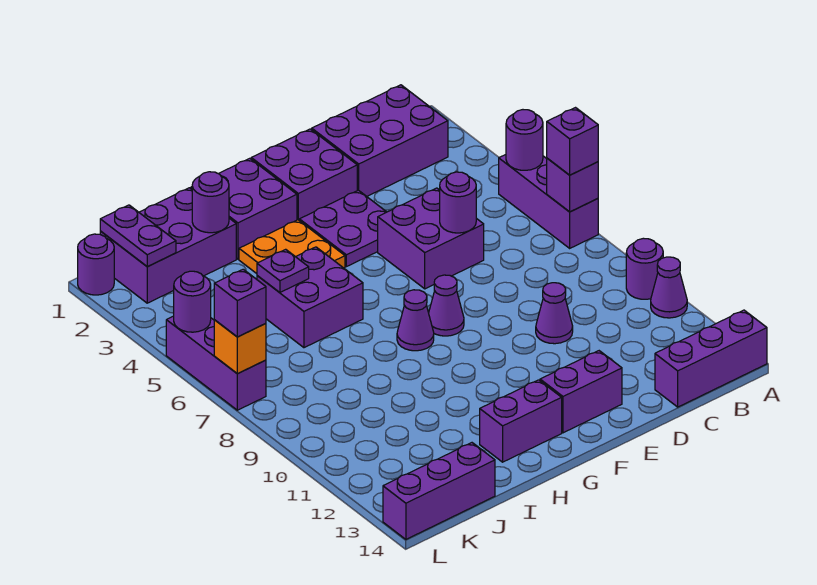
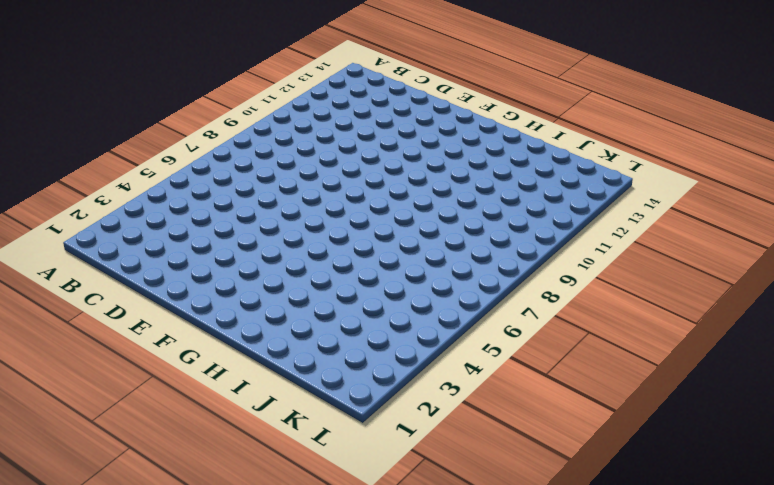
none -> purple 1x3 brick [499,155,598,248]
none -> purple 1x1 round brick [626,238,663,299]
none -> purple 1x1 cone [651,257,687,318]
none -> purple 1x3 brick [655,310,767,407]

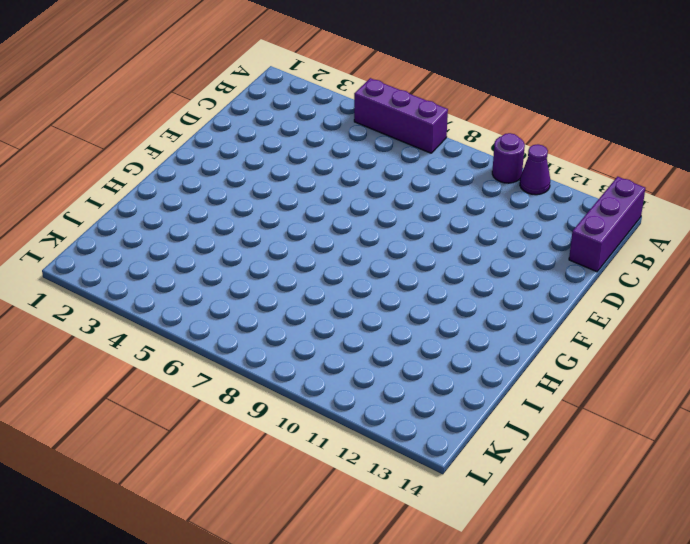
none -> purple 2x3 brick [312,85,448,196]
none -> purple 2x2 brick [378,188,484,289]
none -> purple 1x1 cone [536,283,573,344]
none -> purple 2x2 brick [251,129,357,220]

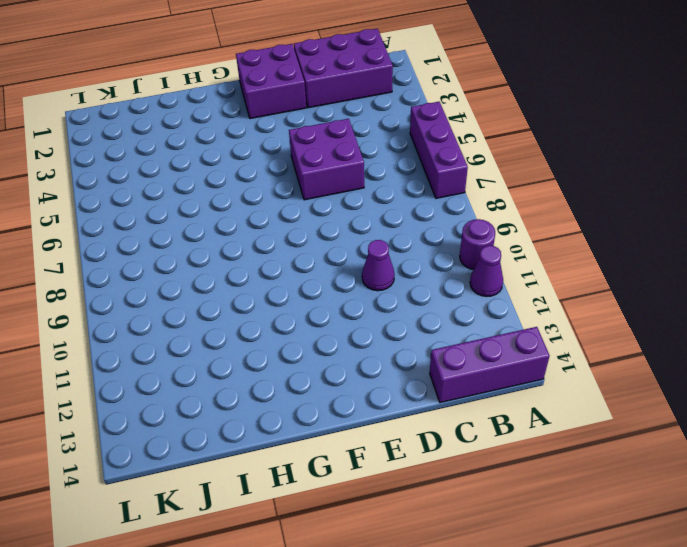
none -> purple 2x2 plate [299,190,386,267]
none -> purple 1x2 brick [540,351,622,433]
none -> purple 1x1 cone [429,275,464,336]
none -> purple 2x2 brick [191,158,297,259]

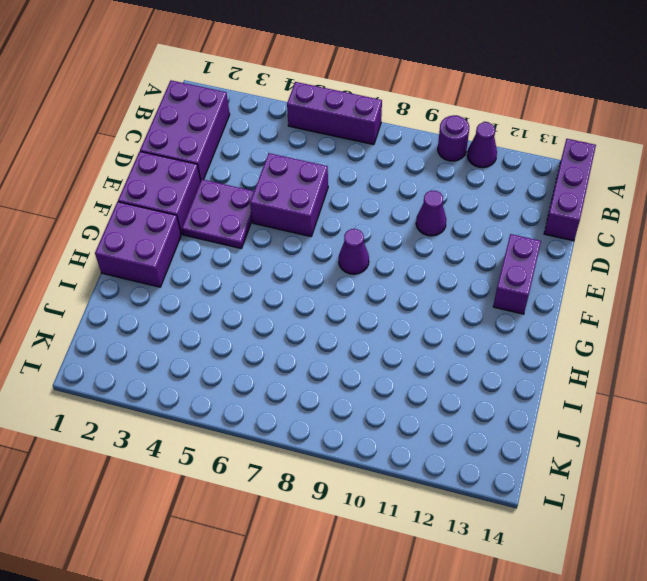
none -> orange 2x2 plate [239,220,345,274]
none -> purple 1x1 cone [397,290,434,351]
none -> purple 1x2 brick [480,380,562,462]
none -> purple 2x2 brick [257,247,363,348]

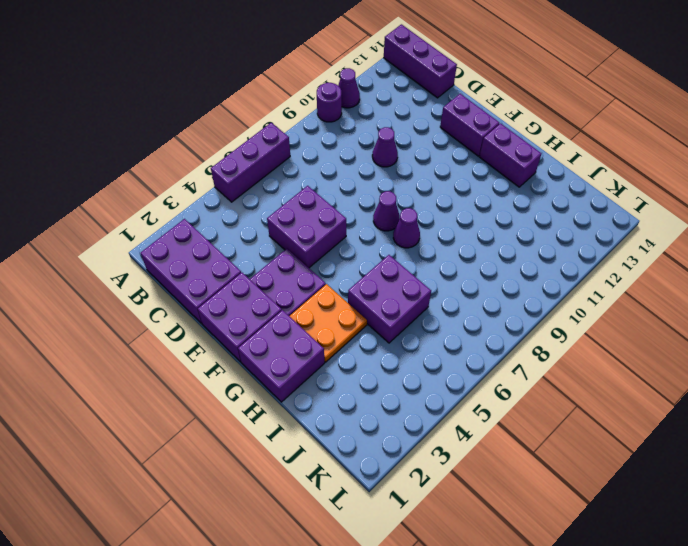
none -> purple 2x3 brick [100,188,236,303]
none -> purple 1x3 brick [383,443,495,539]
none -> purple 1x1 round brick [78,234,114,295]
none -> purple 1x3 brick [166,316,266,410]

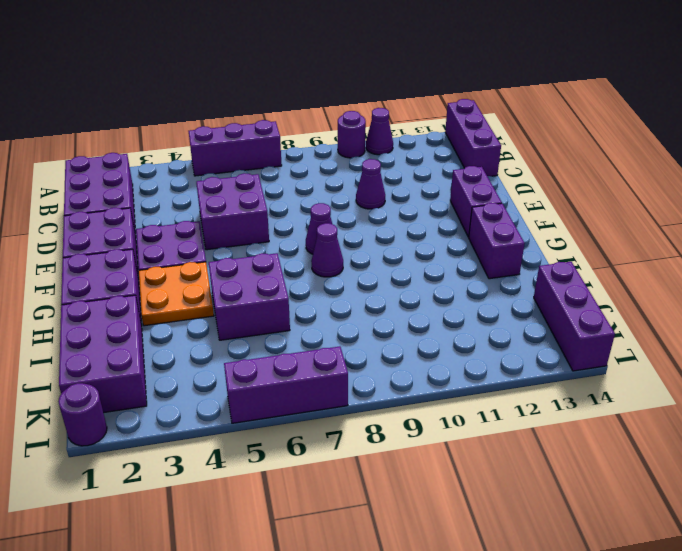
none -> purple 1x1 round brick [506,110,543,170]
none -> purple 1x1 brick [547,158,598,212]
none -> purple 1x1 round brick [440,172,476,233]
none -> purple 1x1 round brick [192,172,229,233]

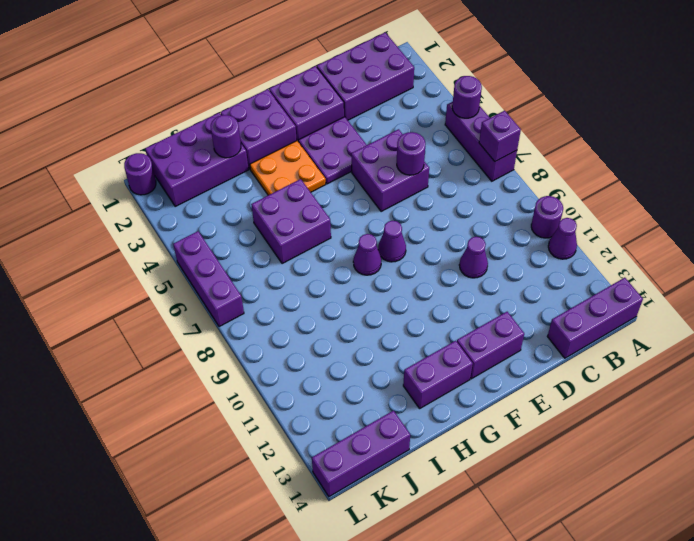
none -> purple 1x1 plate [257,249,309,292]
none -> purple 1x2 plate [100,205,176,267]
none -> purple 1x1 round brick [174,271,211,332]
none -> orange 1x1 brick [214,320,266,374]

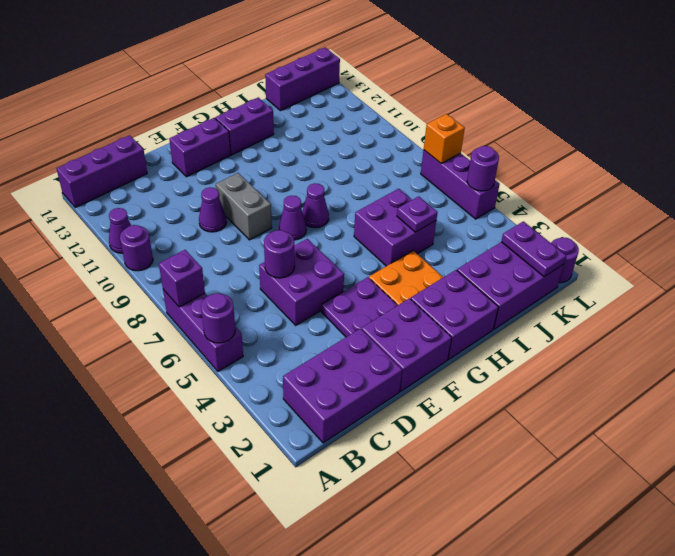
grey 1x2 brick [216,173,272,240] -> none
none -> purple 1x1 round brick [192,172,229,233]
none -> purple 1x1 brick [547,108,598,175]
none -> purple 1x1 brick [214,269,266,337]

